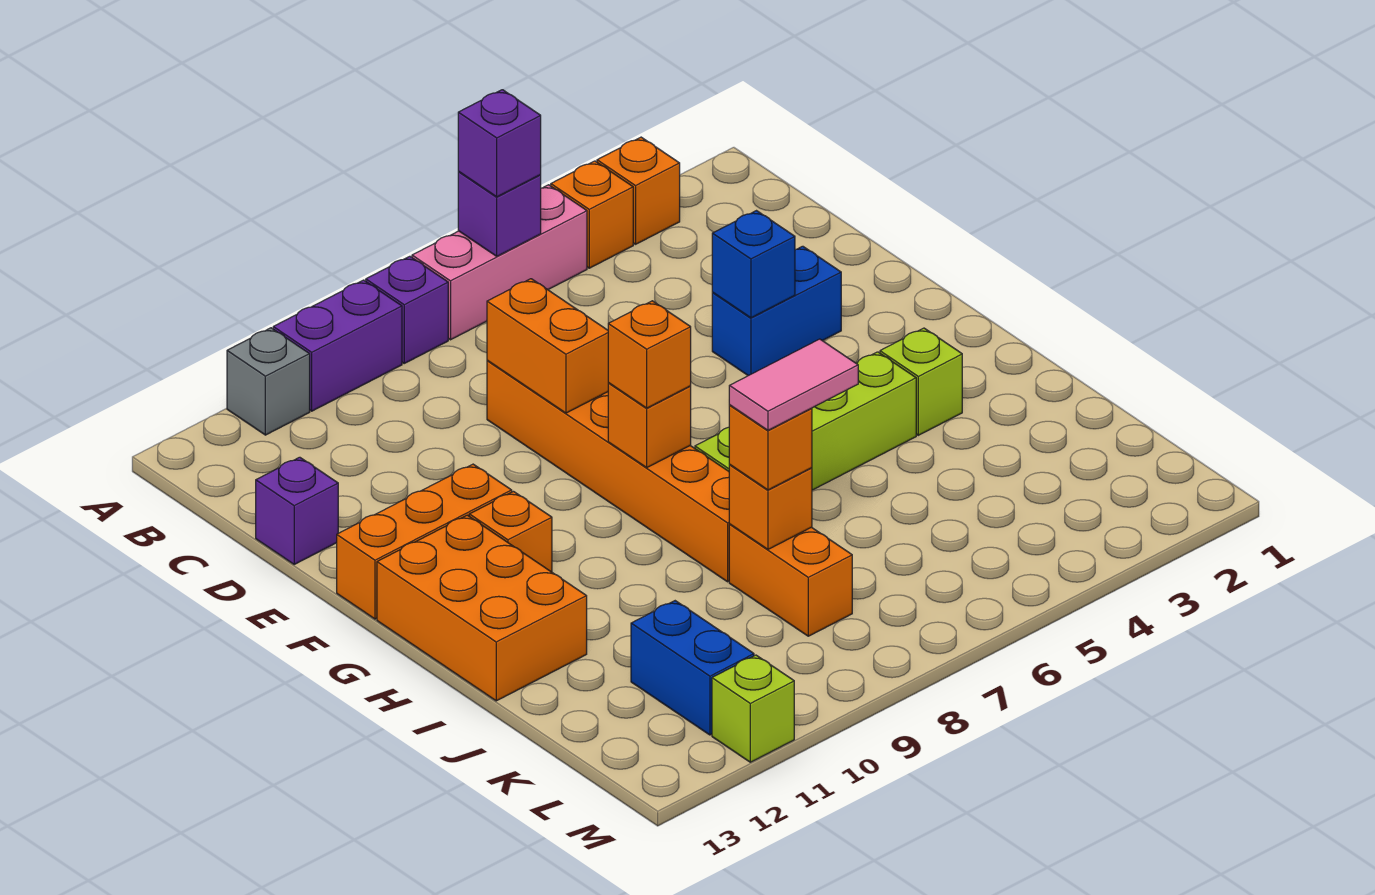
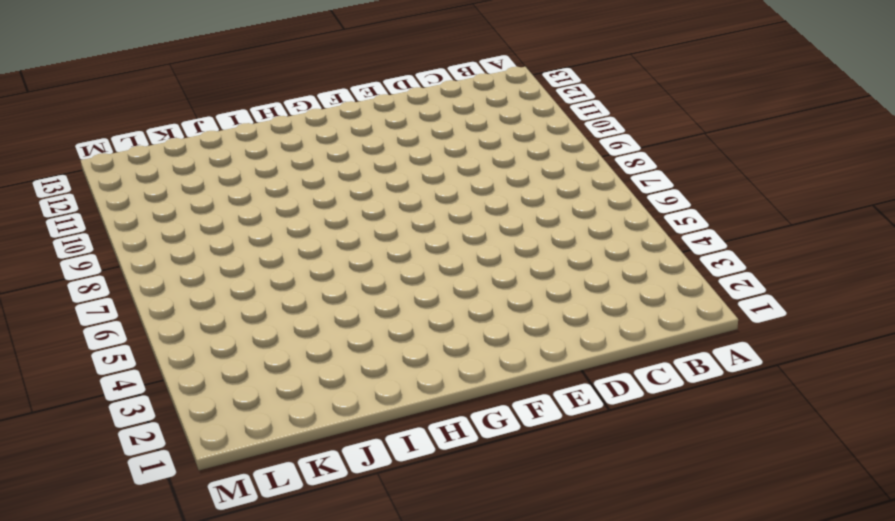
none -> orange 1x1 brick [597,137,680,244]
none -> orange 1x1 brick [551,161,633,268]
none -> pink 1x3 brick [412,185,587,340]

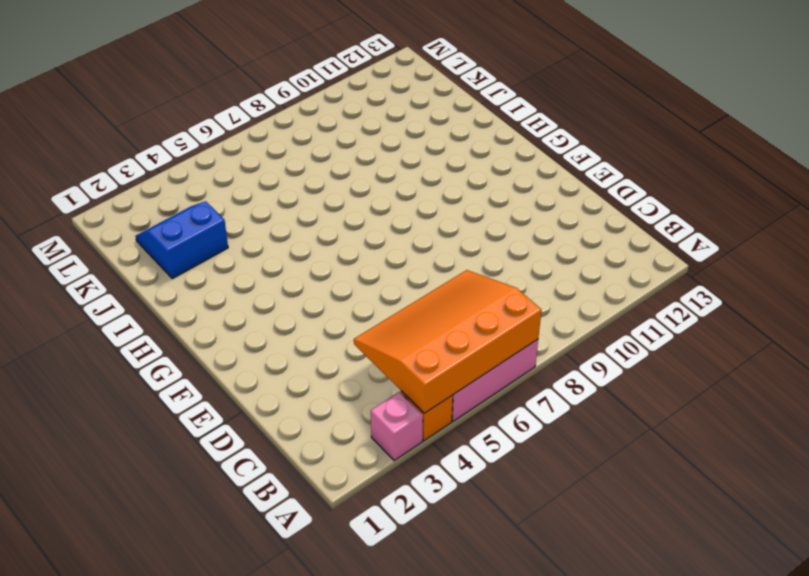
pink 1x1 brick [371,392,423,461] -> orange 1x1 brick [597,137,680,244]
orange 3x4 slope [354,270,541,413] -> purple 1x1 brick [458,172,541,256]
blue 2x2 slope [136,201,228,279] -> none
none -> purple 1x1 brick [366,256,448,363]
none -> purple 1x2 brick [273,280,402,411]
none -> grey 1x1 brick [227,328,310,435]

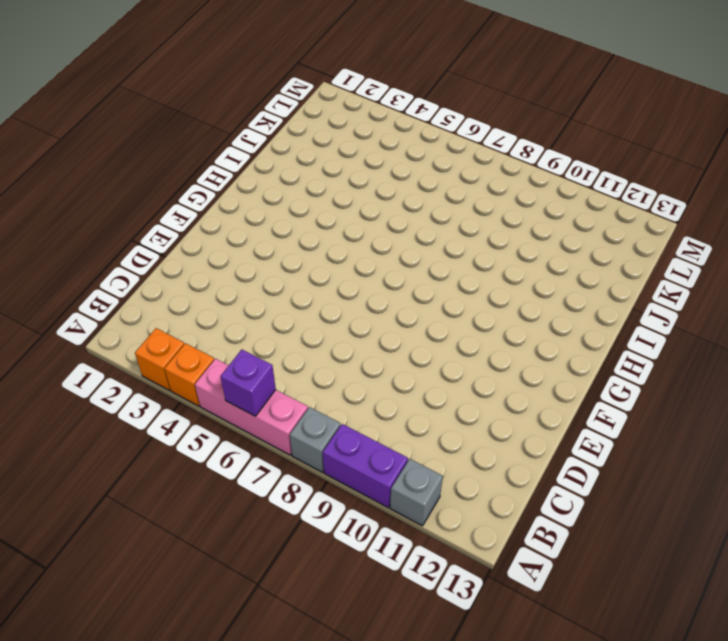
grey 1x1 brick [290,407,341,472] -> purple 1x1 brick [366,256,448,363]
none -> orange 1x6 brick [487,361,730,582]
none -> purple 1x1 brick [256,457,338,564]
none -> blue 1x2 brick [712,246,841,376]

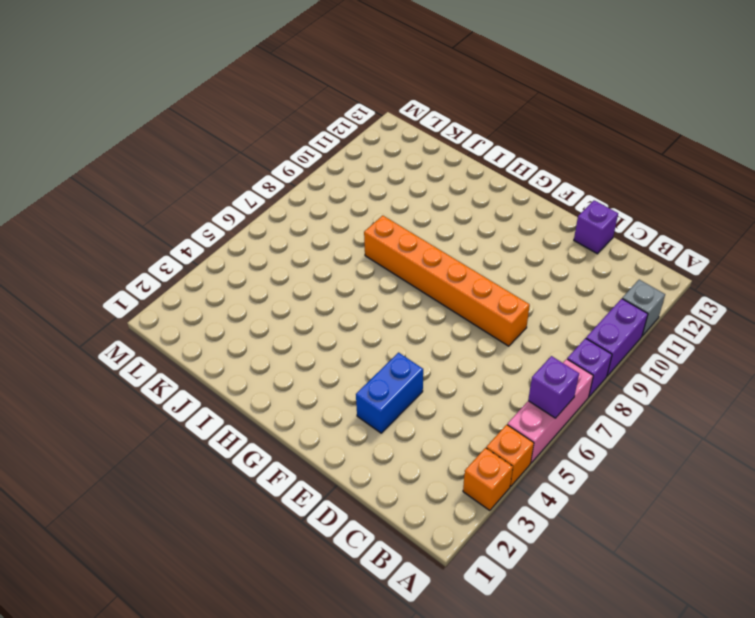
none -> orange 1x3 brick [337,464,512,619]
none -> orange 1x1 brick [469,491,552,572]
none -> orange 2x3 brick [377,515,587,701]

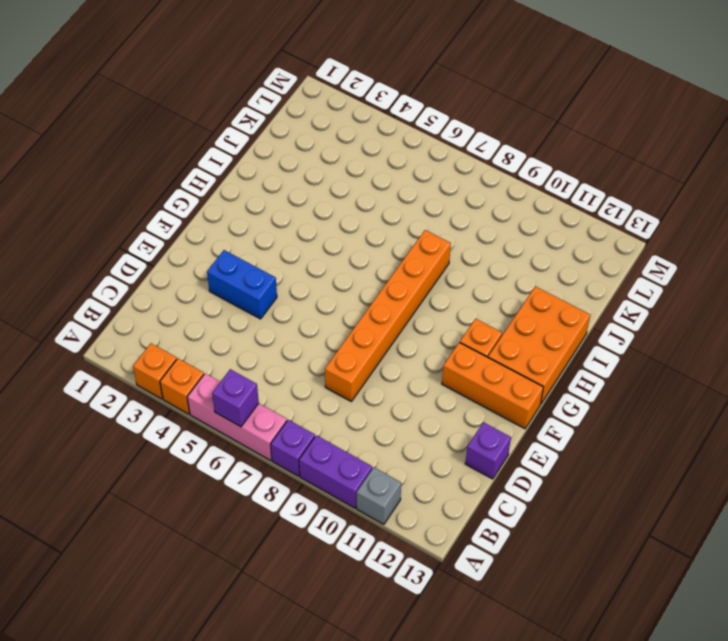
none -> lime 1x1 brick [880,328,962,435]
none -> lime 1x4 brick [695,352,916,490]
none -> orange 1x2 brick [729,524,852,636]

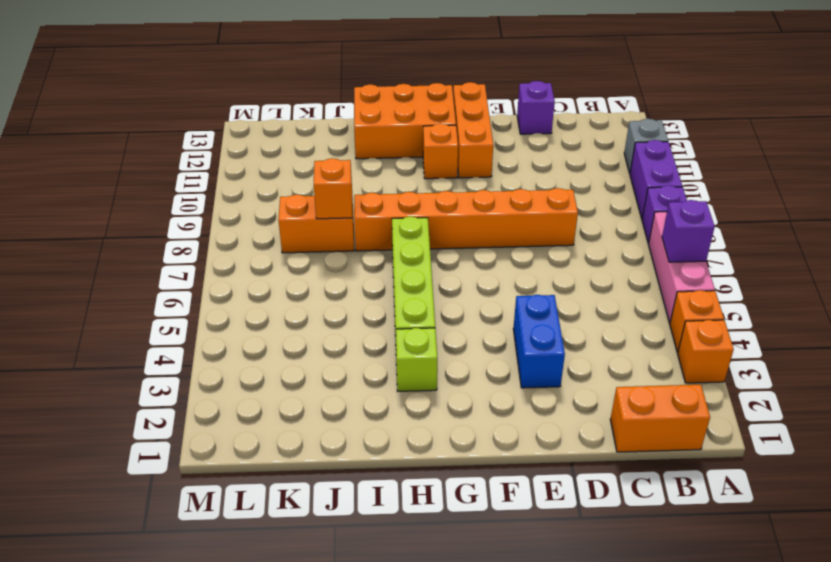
orange 1x2 brick [610,385,710,452] -> orange 1x2 brick moved to [487,279,608,413]
none -> blue 1x2 brick [631,601,754,735]
none -> lime 1x1 brick [712,655,794,762]
none -> blue 1x1 brick [712,211,795,318]

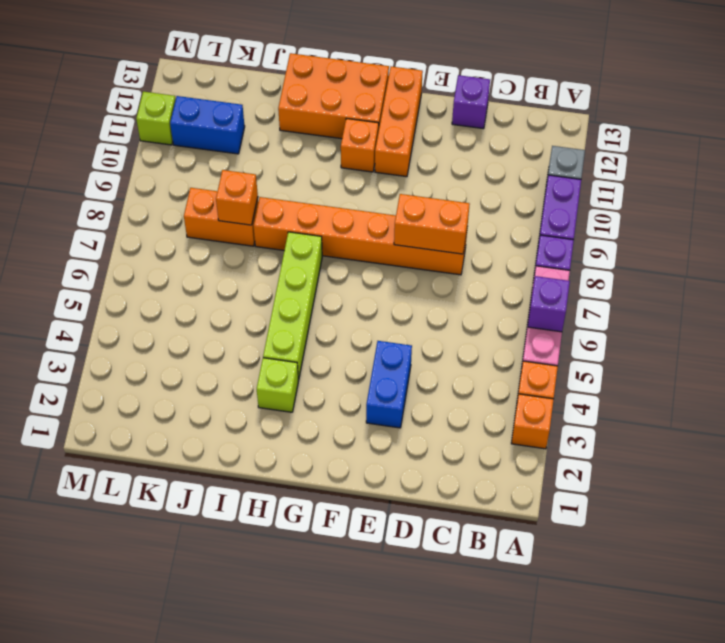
none -> blue 1x1 brick [712,211,795,318]
none -> orange 1x1 brick [608,383,691,468]
none -> purple 1x1 brick [458,90,541,197]

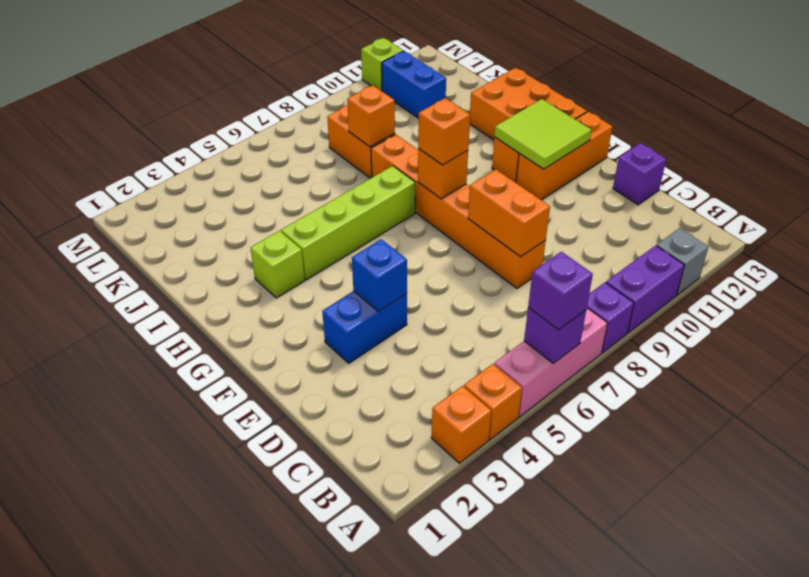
lime 2x2 tile [494,99,591,169] -> none
none -> orange 1x1 brick [729,405,812,490]
none -> pink 1x2 tile [729,339,858,430]

